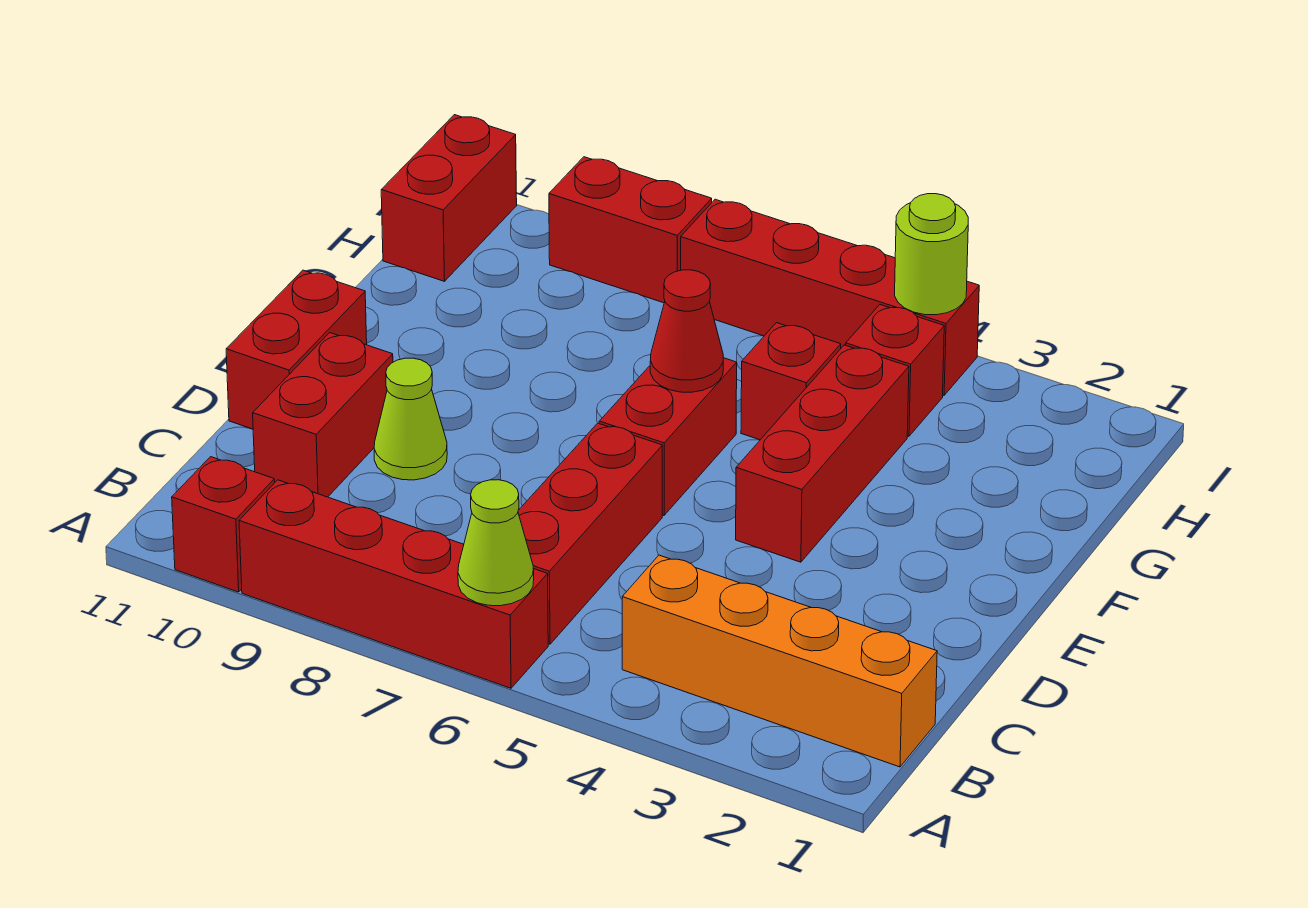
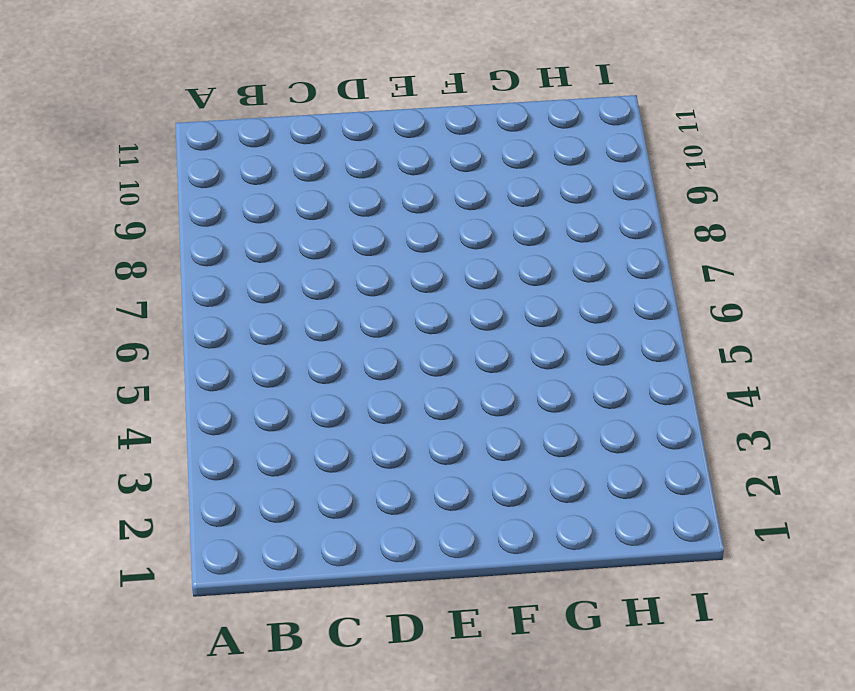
none -> red 1x4 brick [239,480,548,688]
none -> red 1x1 brick [172,457,275,592]
none -> orange 1x4 brick [622,555,937,767]

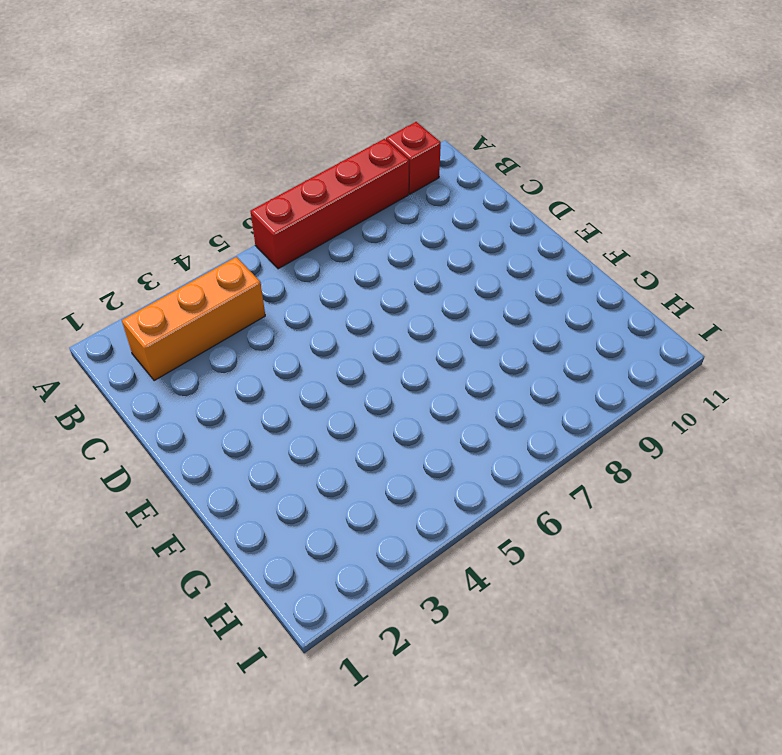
orange 1x3 brick [122,257,265,381] -> orange 1x4 brick [622,555,937,767]
none -> red 1x3 brick [518,423,662,644]
none -> red 1x2 brick [253,333,393,497]
none -> lime 1x1 cone [374,358,447,480]

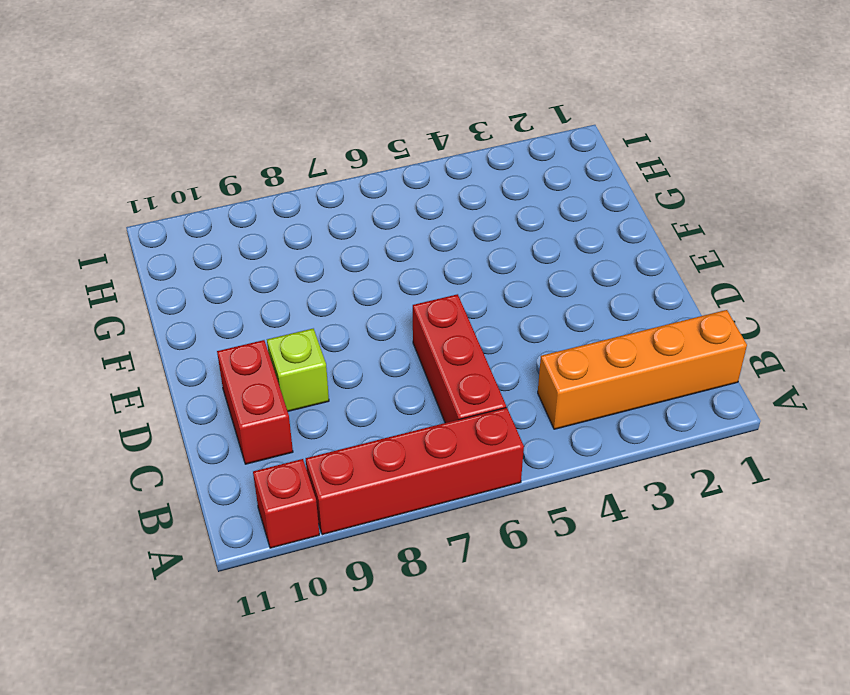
lime 1x1 brick [267,329,329,411] -> lime 1x1 cone [374,358,447,480]
none -> red 1x2 brick [226,270,367,429]
none -> red 1x3 brick [736,345,909,562]
none -> red 1x2 brick [599,358,737,515]

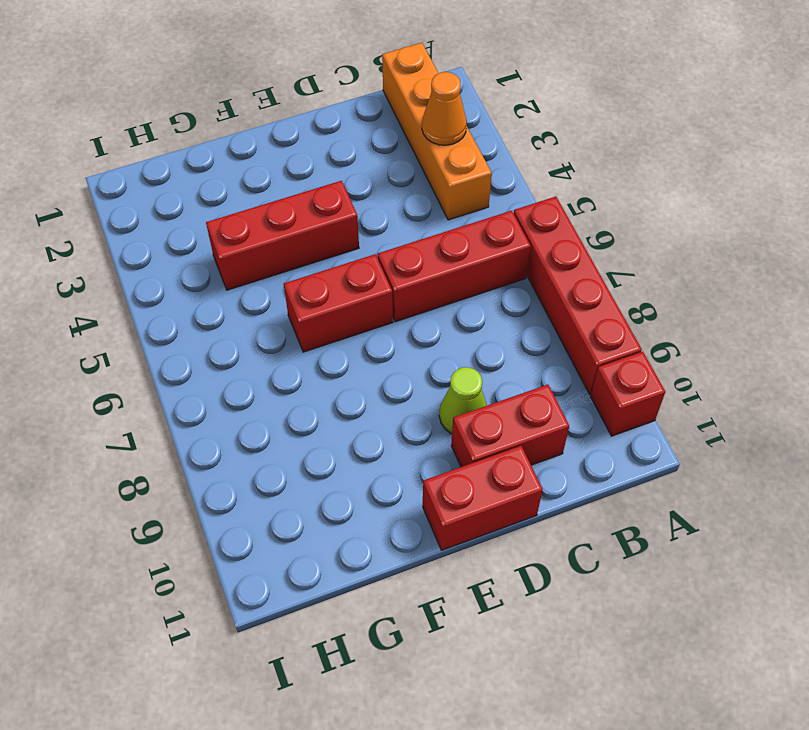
orange 1x1 cone [422,72,467,145] -> none
none -> red 1x1 brick [741,323,841,440]
none -> red 1x1 brick [846,305,944,436]
none -> red 1x2 brick [381,115,517,281]

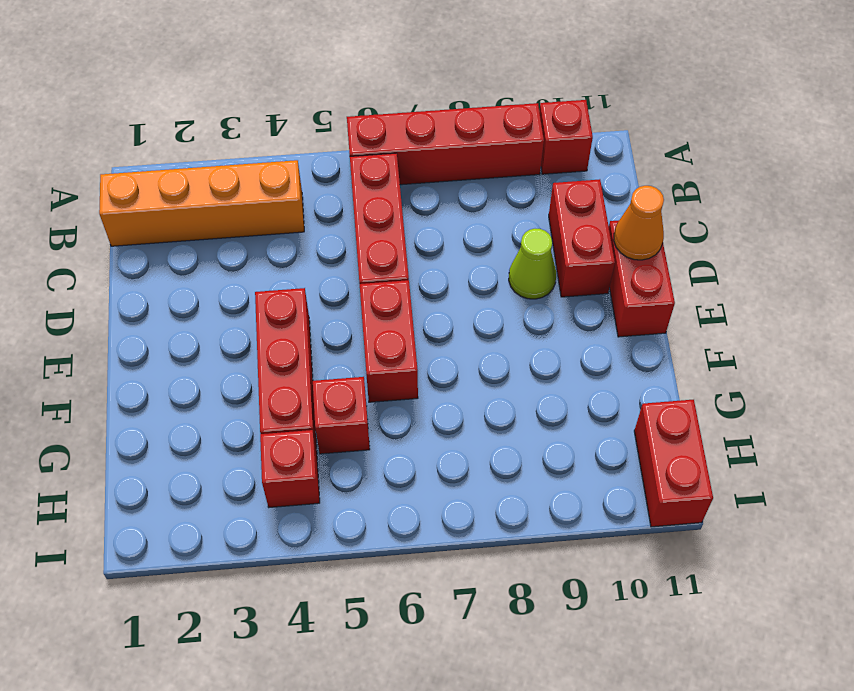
orange 1x1 cone [614,186,664,260] -> none
none -> red 1x4 brick [681,199,979,395]
none -> red 1x2 brick [549,157,712,303]
none -> lime 1x1 cone [458,480,534,606]

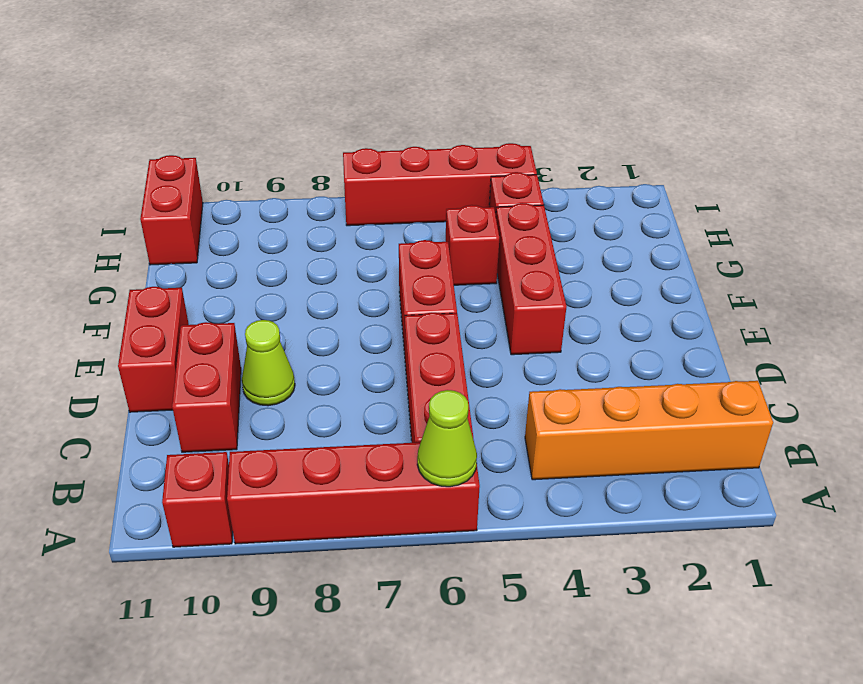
none -> red 1x2 brick [549,157,712,303]
none -> red 1x1 cone [650,270,723,392]
none -> lime 1x1 round brick [895,194,968,315]

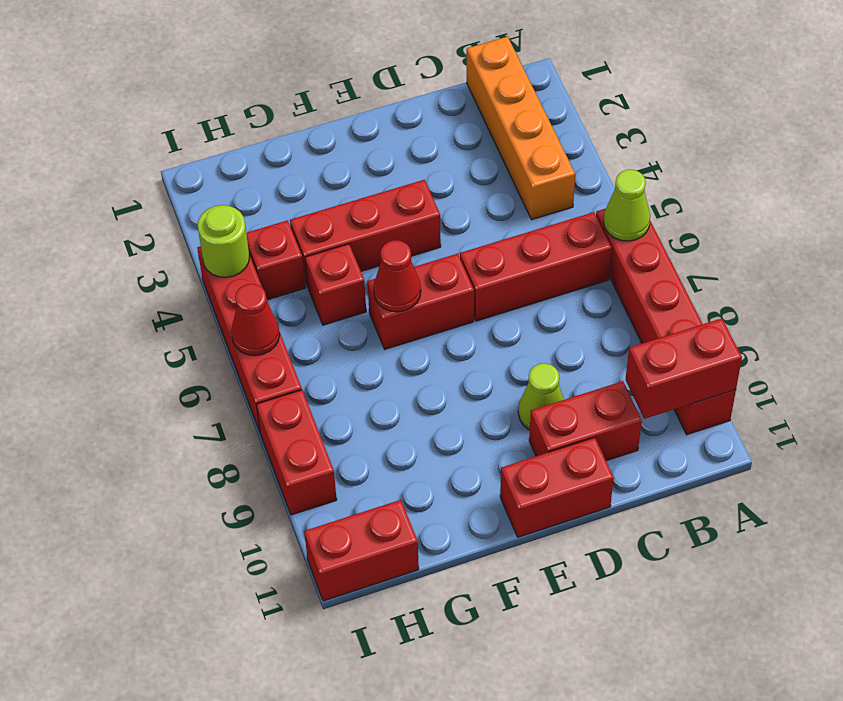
red 1x2 brick [626,318,742,419] -> none
red 1x1 cone [231,284,280,356] -> none

